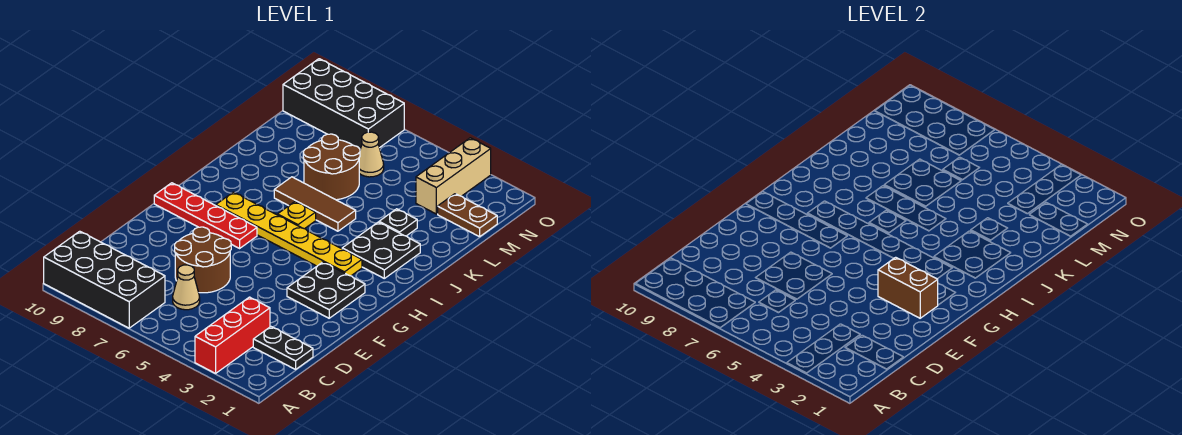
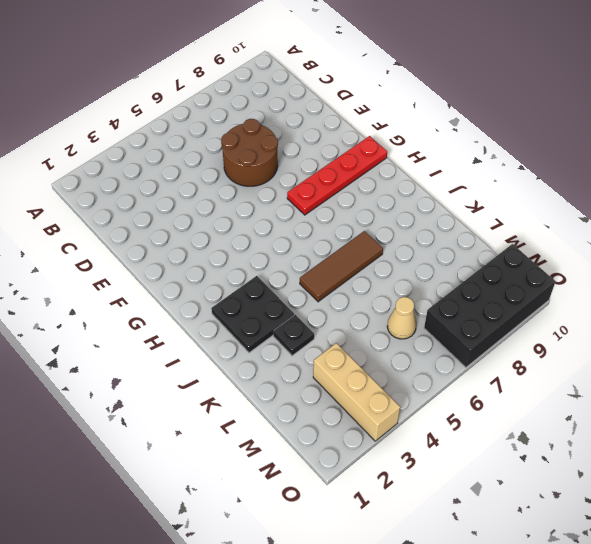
none -> red 1x3 brick [195,297,270,373]
none -> black 2x4 brick [44,231,165,328]
none -> black 1x2 plate [253,327,313,369]

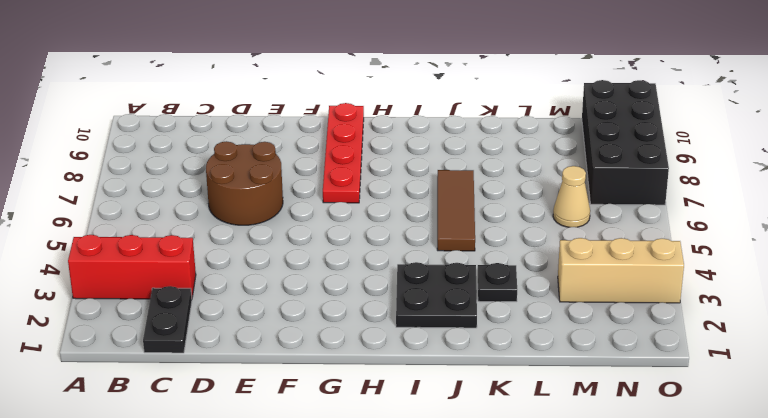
none -> black 2x4 brick [44,231,165,328]
none -> tan 1x1 cone [173,265,200,310]
none -> black 2x2 plate [287,262,365,318]

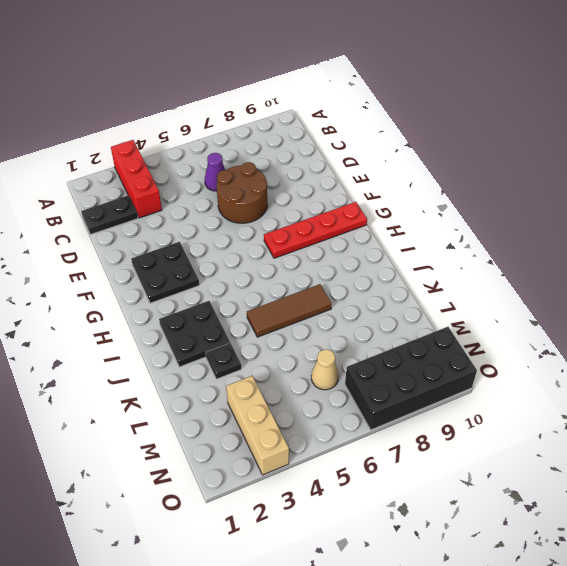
purple 1x1 cone [205,153,225,191] -> tan 1x1 cone [173,265,200,310]
none -> black 2x4 brick [44,231,165,328]
none -> yellow 1x6 plate [216,192,362,276]
none -> yellow 1x1 plate [277,202,316,229]

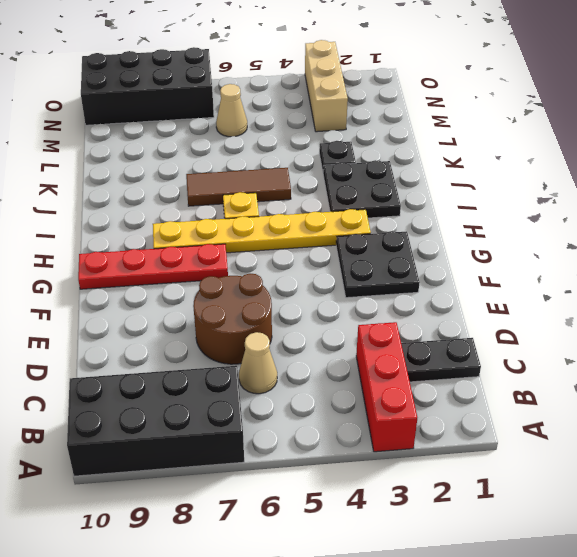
none -> brown 2x2 round brick [303,134,360,200]
none -> brown 1x2 plate [438,194,497,237]
none -> brown 1x2 brick [878,257,938,318]

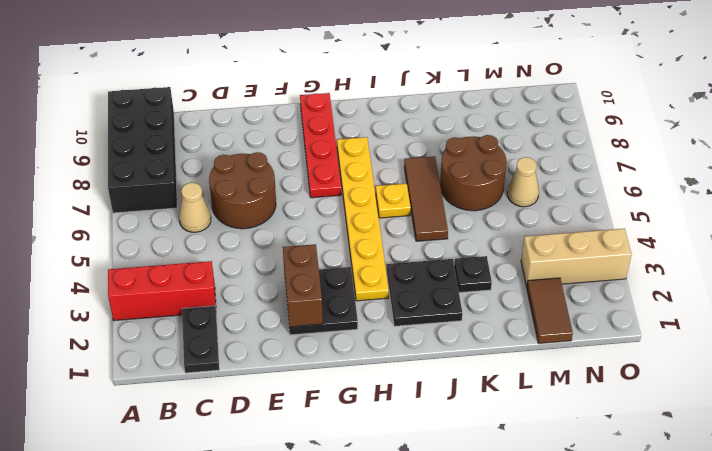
brown 1x2 tile [527,278,573,343] -> brown 1x2 plate [438,194,497,237]
none -> black 2x4 brick [283,59,404,149]

